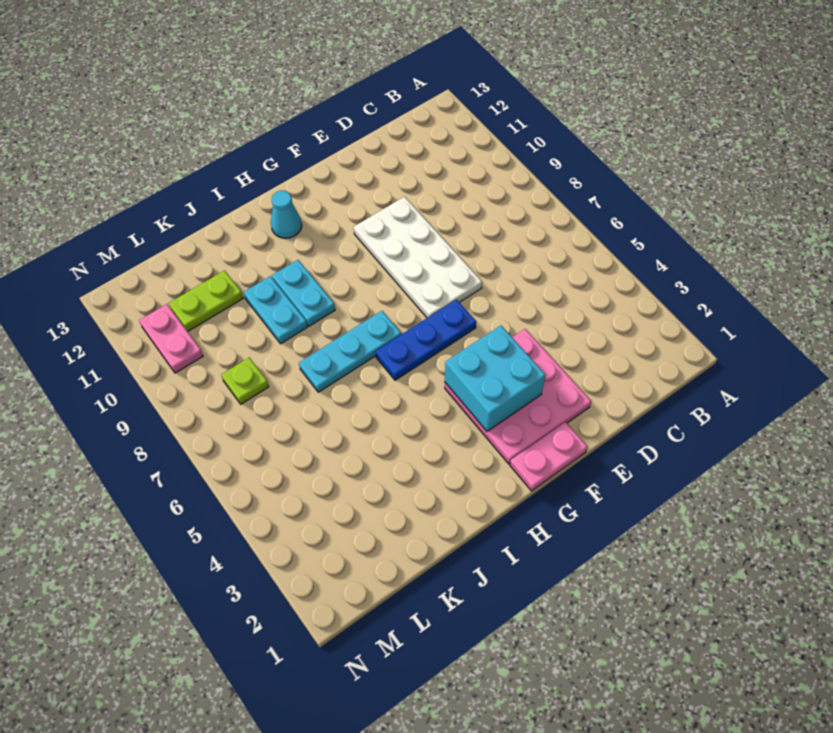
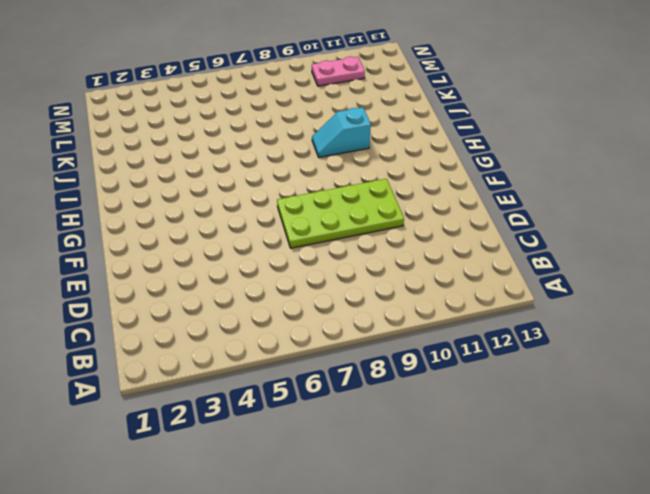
lime 2x4 plate [277,179,404,248] -> white 2x4 plate [354,197,482,318]
cyan 1x2 slope [312,107,371,157] -> cyan 1x2 plate [272,260,335,326]
none -> pink 3x3 plate [445,329,591,464]
none -> pink 1x2 plate [510,422,588,491]
none -> blue 1x3 plate [376,300,476,380]

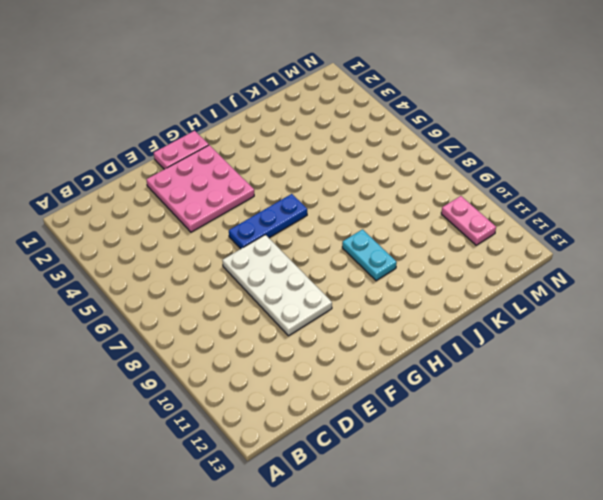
none -> cyan 1x3 plate [299,311,401,392]
none -> cyan 1x1 cone [271,191,302,238]
none -> cyan 1x2 plate [244,276,307,344]

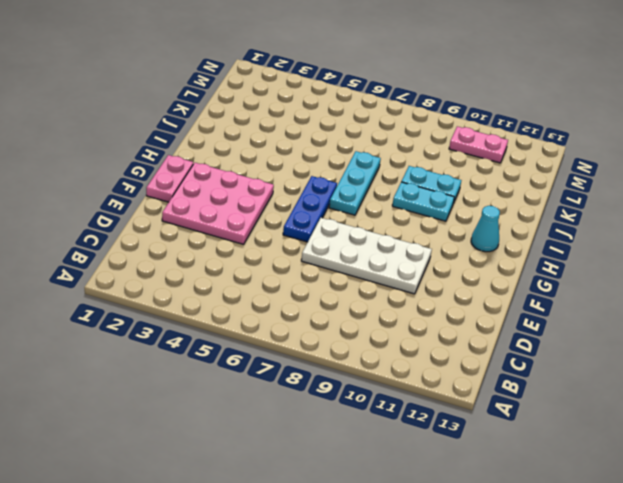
none -> lime 1x2 plate [169,271,243,332]
none -> lime 1x1 plate [221,358,269,404]
none -> cyan 2x2 brick [445,326,546,431]

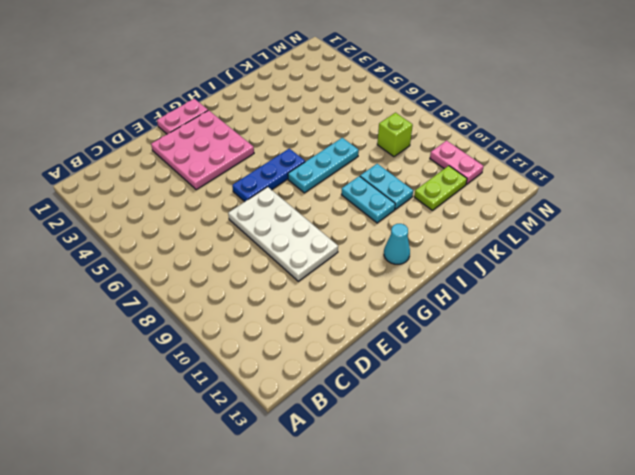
lime 1x1 brick [377,113,413,157] -> lime 1x1 plate [221,358,269,404]
none -> cyan 2x2 brick [445,326,546,431]

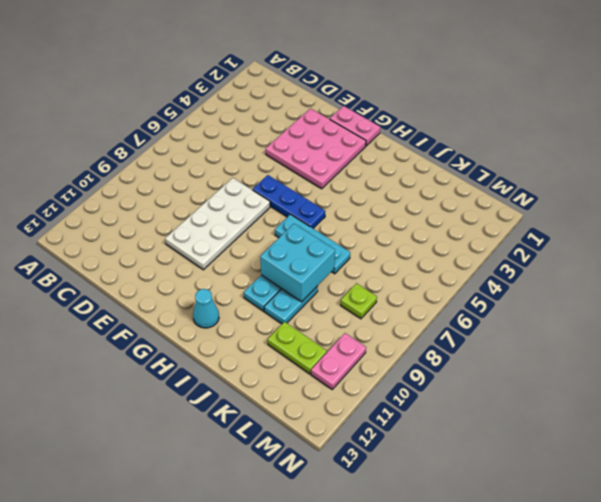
cyan 2x2 brick [260,224,335,302] -> cyan 2x2 brick moved to [445,326,546,431]

